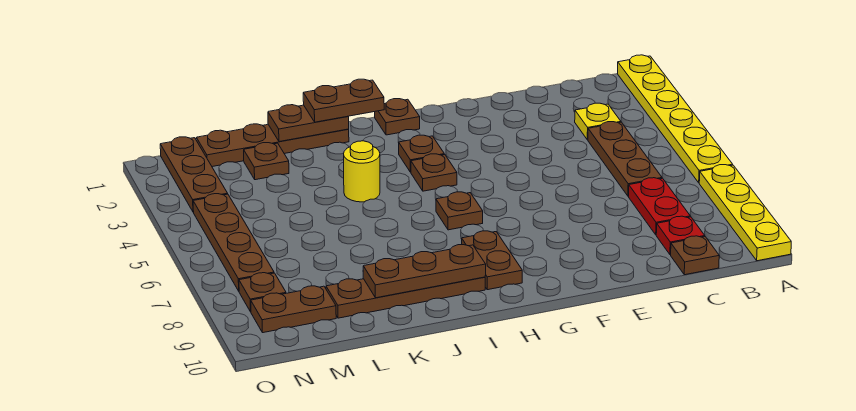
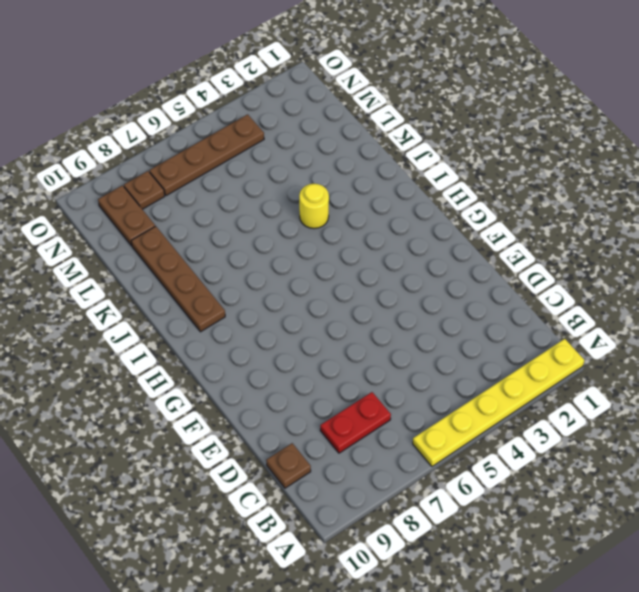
none -> yellow 1x4 plate [699,165,791,261]
none -> yellow 1x1 plate [575,103,621,140]
none -> brown 1x3 plate [588,122,662,196]

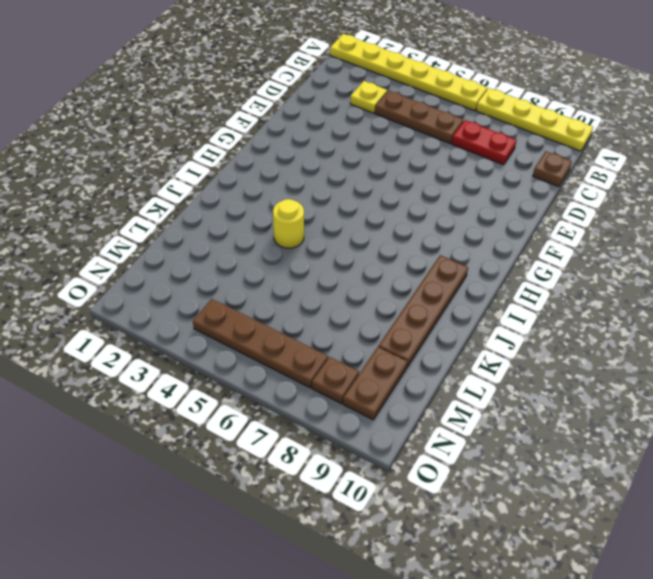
none -> red 1x1 plate [656,216,705,255]
none -> brown 1x1 plate [375,99,420,135]
none -> brown 1x1 plate [399,135,444,172]

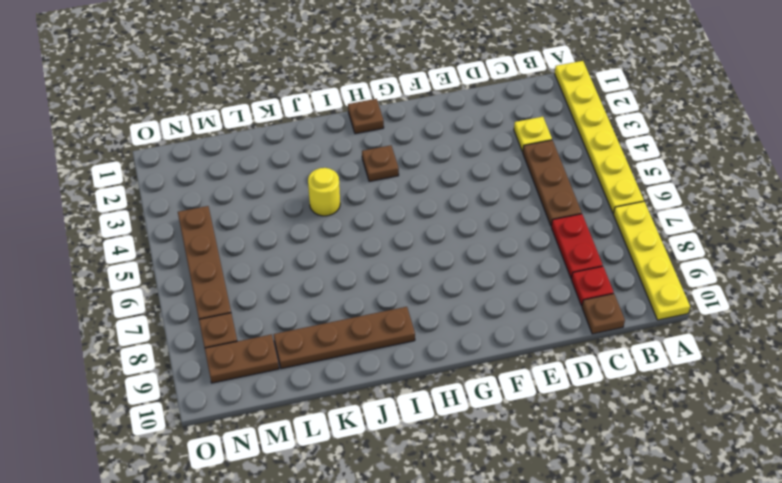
none -> brown 1x1 plate [411,154,457,191]
none -> brown 1x1 plate [436,192,483,230]
none -> brown 1x2 plate [462,231,522,290]

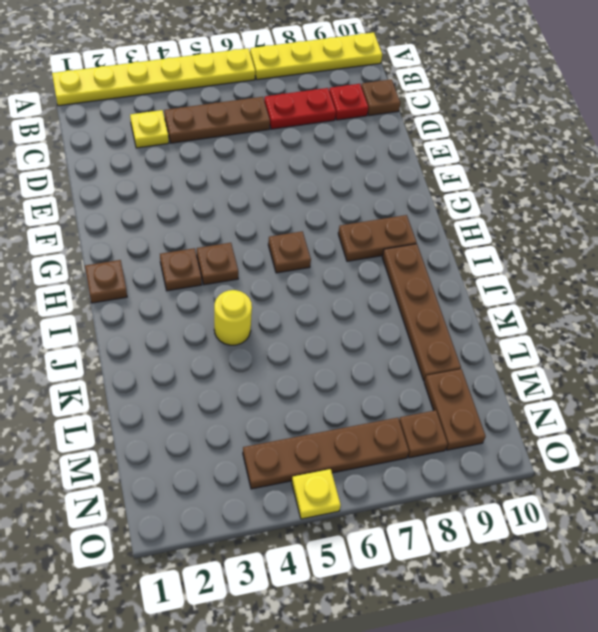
yellow 1x1 plate [292,469,341,519] -> none
none -> brown 1x4 plate [196,124,349,167]
none -> brown 1x1 plate [244,143,289,180]
none -> brown 1x3 plate [160,137,228,212]

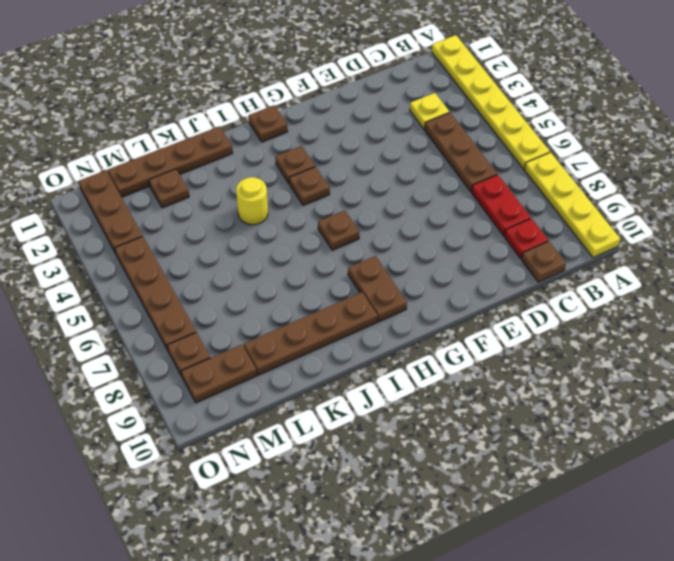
none -> brown 1x3 plate [363,245,486,298]
none -> brown 1x2 plate [268,105,349,142]
none -> brown 1x2 plate [303,79,384,122]

